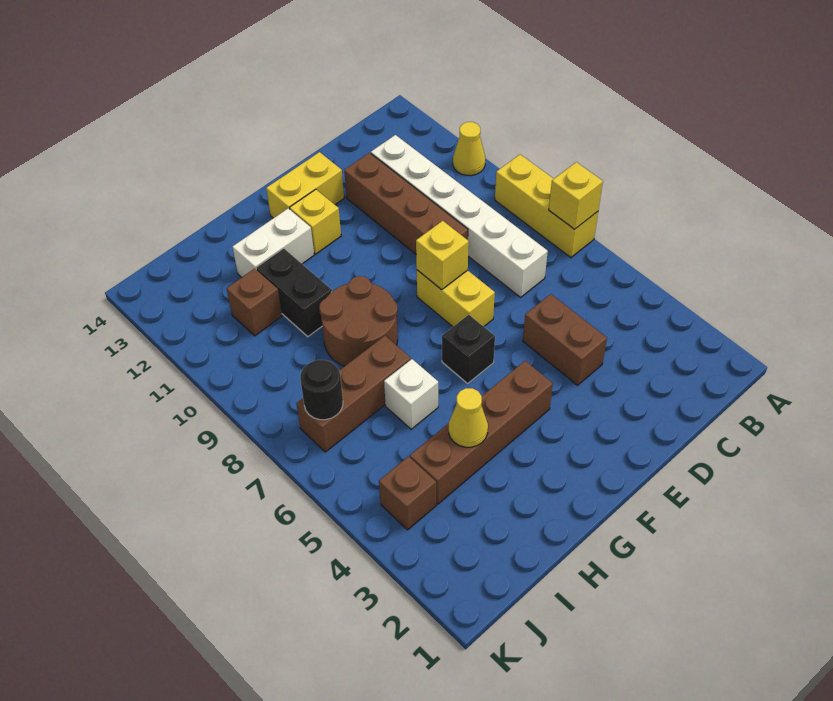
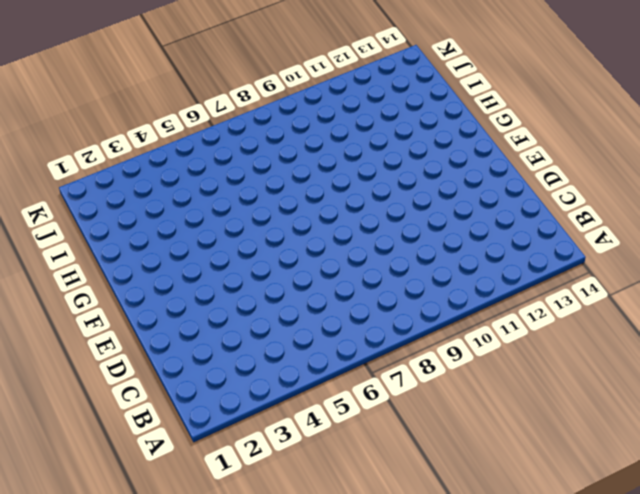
none -> yellow 1x3 brick [495,155,598,258]
none -> yellow 1x1 cone [453,122,485,176]
none -> white 1x6 brick [371,135,548,297]

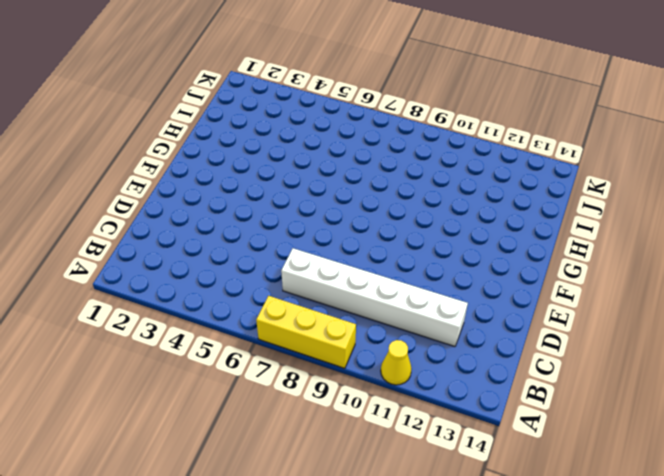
none -> brown 1x2 brick [523,294,607,385]
none -> brown 1x4 brick [344,153,468,254]
none -> yellow 1x2 brick [417,270,495,327]

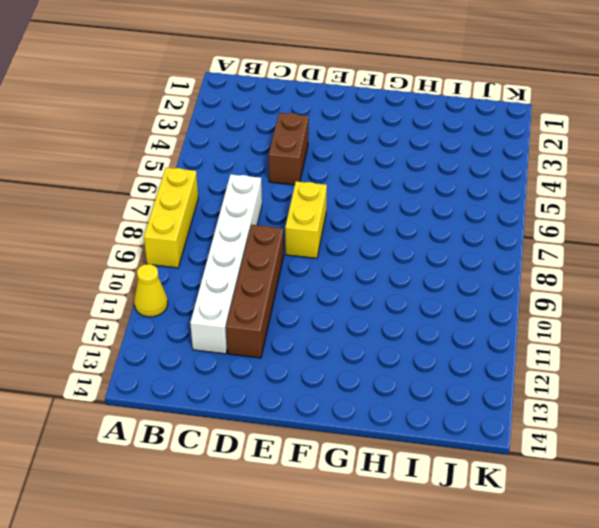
none -> yellow 1x2 brick [266,152,344,218]
none -> brown 1x4 brick [410,361,553,504]
none -> black 1x1 brick [442,315,495,383]

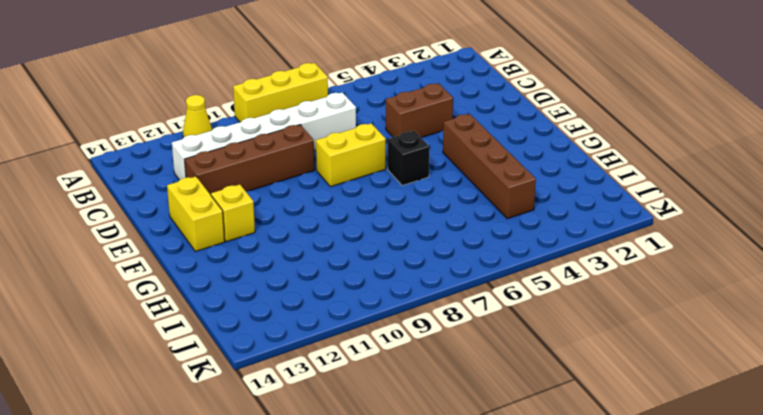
none -> brown 2x2 round brick [319,276,398,366]
none -> white 1x2 brick [232,208,314,277]
none -> white 1x1 brick [384,359,438,429]

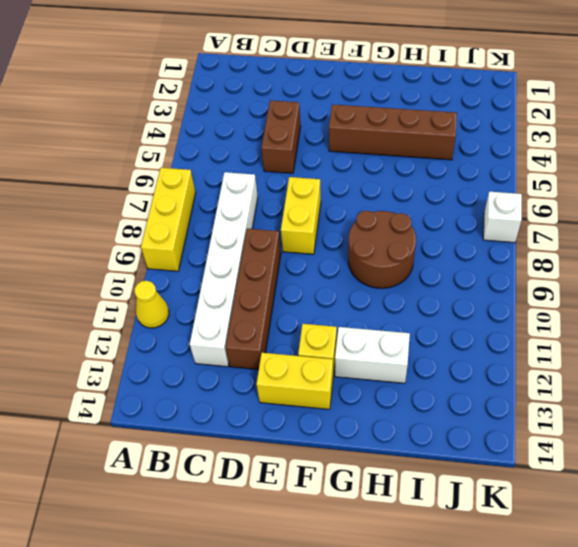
white 1x1 brick [483,192,522,243] -> white 1x1 brick moved to [384,359,438,429]
none -> black 1x1 brick [442,315,495,383]
none -> brown 1x3 brick [296,336,411,452]
none -> black 1x2 brick [256,248,332,337]

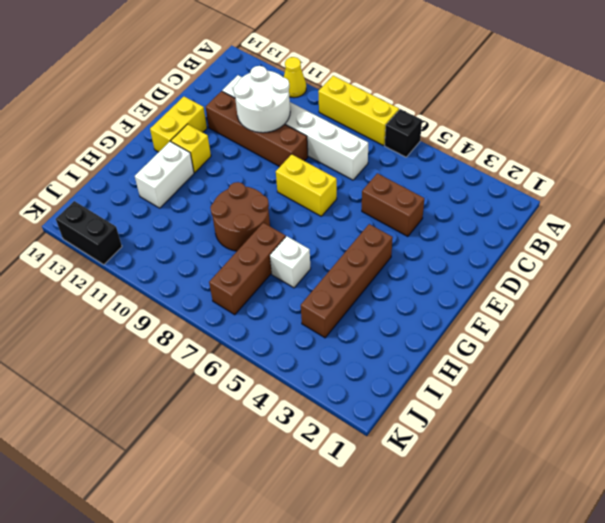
black 1x1 brick [385,109,422,157] -> black 1x1 brick moved to [442,315,495,383]
white 2x2 round brick [233,66,290,133] -> none
black 1x2 brick [56,201,122,265] -> black 1x2 brick moved to [256,248,332,337]
none -> brown 1x1 brick [227,269,282,336]
none -> brown 1x1 brick [379,456,436,530]
none -> yellow 1x1 brick [549,162,603,229]

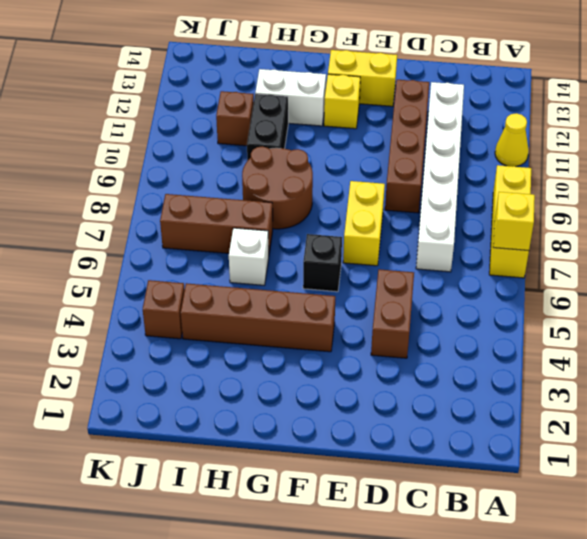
none -> yellow 1x1 brick [416,221,469,290]
none -> yellow 1x1 cone [449,388,488,447]
none -> black 1x1 round brick [300,360,343,420]

